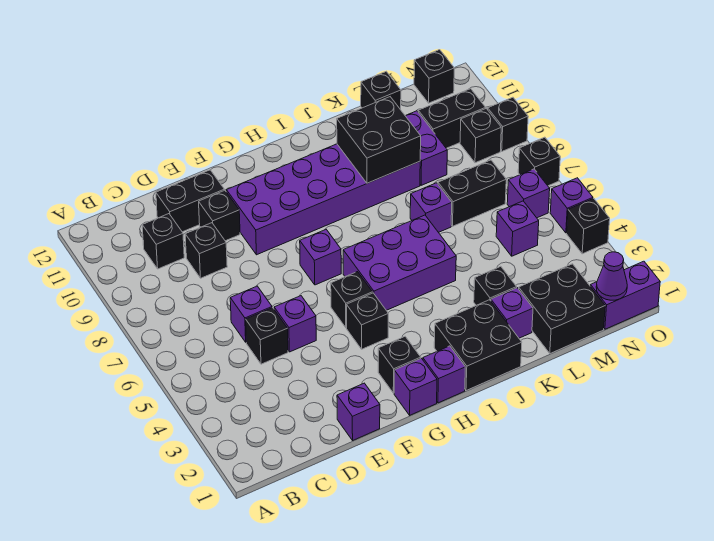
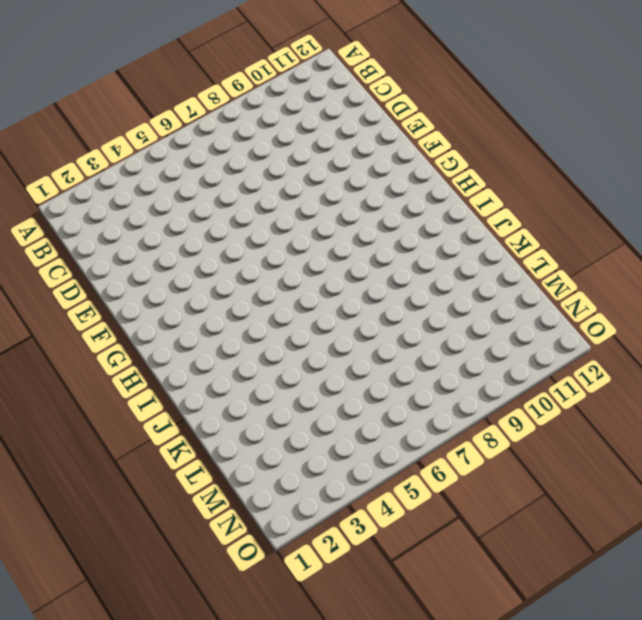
none -> black 1x1 brick [142,214,184,269]
none -> black 1x1 brick [246,308,288,364]
none -> purple 1x1 brick [230,286,272,342]
none -> black 1x1 brick [185,223,227,278]

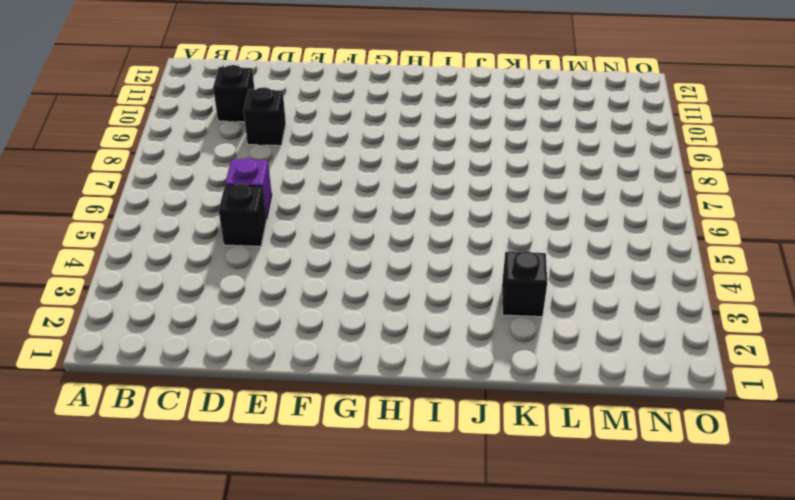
none -> black 1x2 brick [156,170,224,232]
none -> purple 1x1 brick [337,383,380,440]
none -> purple 1x1 brick [274,296,316,352]
none -> black 1x1 brick [199,190,240,241]

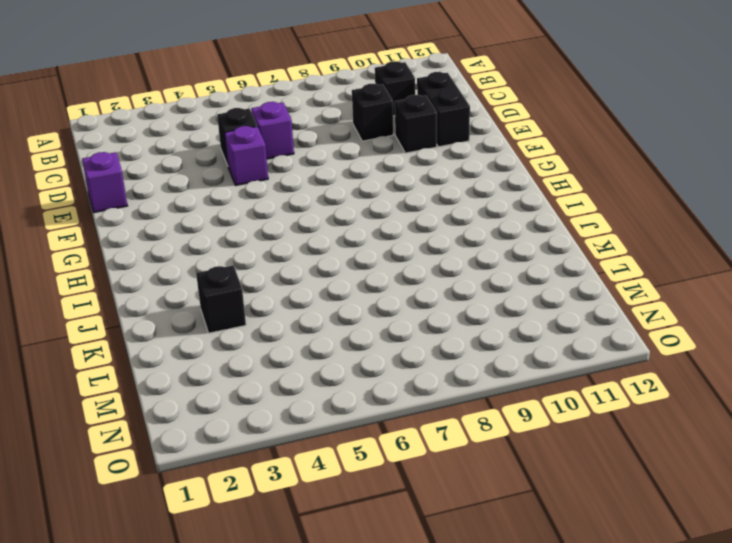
none -> purple 2x6 brick [227,144,420,255]
none -> purple 1x1 brick [394,358,437,415]
none -> black 1x1 brick [378,337,421,393]
none -> black 1x1 brick [346,293,388,349]

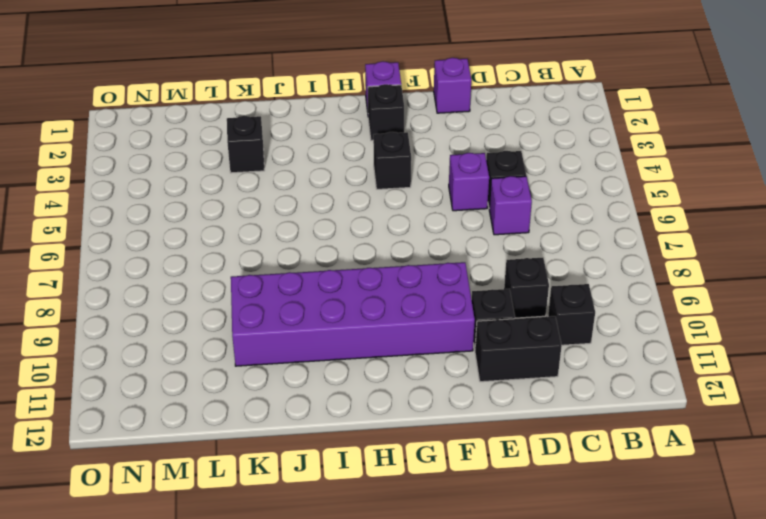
none -> black 1x1 brick [331,272,373,328]
none -> purple 1x1 brick [300,230,341,285]
none -> purple 1x1 brick [423,346,465,403]
none -> purple 2x3 brick [343,215,456,310]

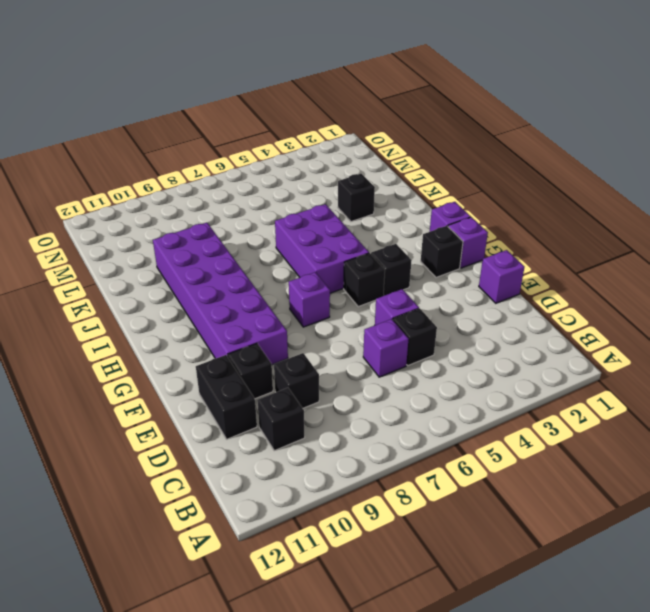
none -> black 2x2 brick [434,300,522,391]
none -> purple 1x1 brick [491,288,533,338]
none -> purple 1x1 brick [410,183,452,232]
none -> black 2x2 brick [519,264,605,354]

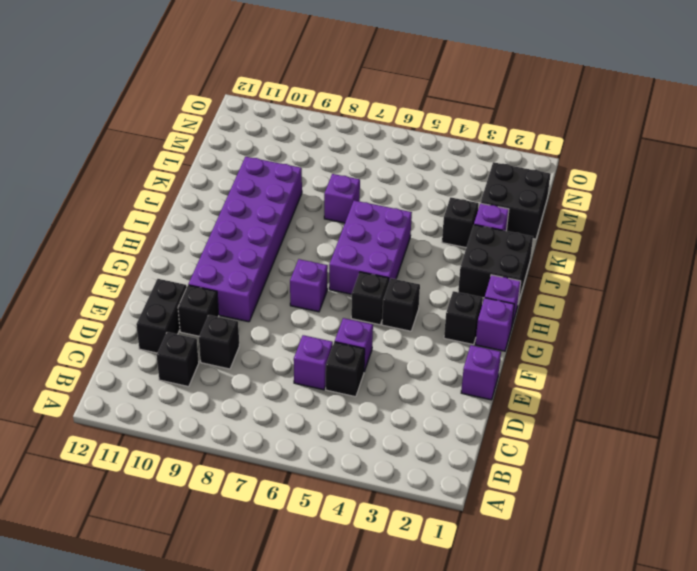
none -> black 1x2 brick [438,160,506,226]
none -> purple 1x2 brick [406,111,447,185]
none -> black 1x1 brick [361,71,401,110]
none -> purple 1x1 brick [496,201,539,256]

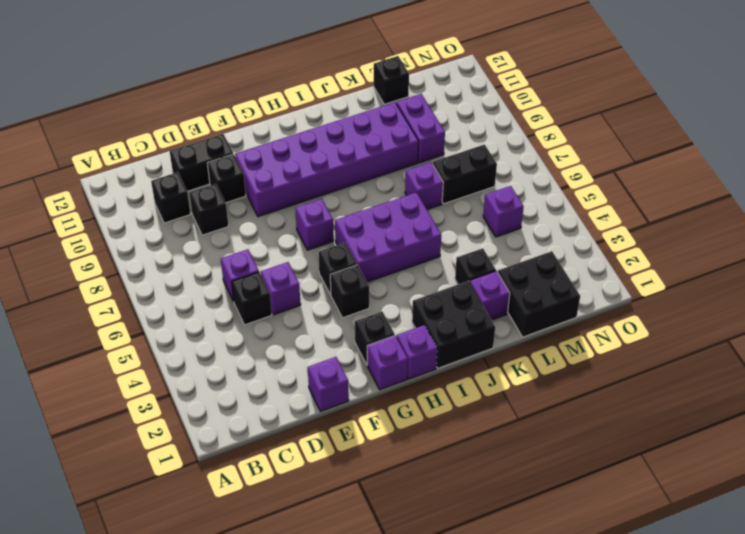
none -> black 1x2 brick [418,89,486,148]
none -> purple 1x2 brick [590,261,660,329]
none -> purple 1x1 brick [507,169,550,218]
none -> black 1x1 brick [460,109,501,163]

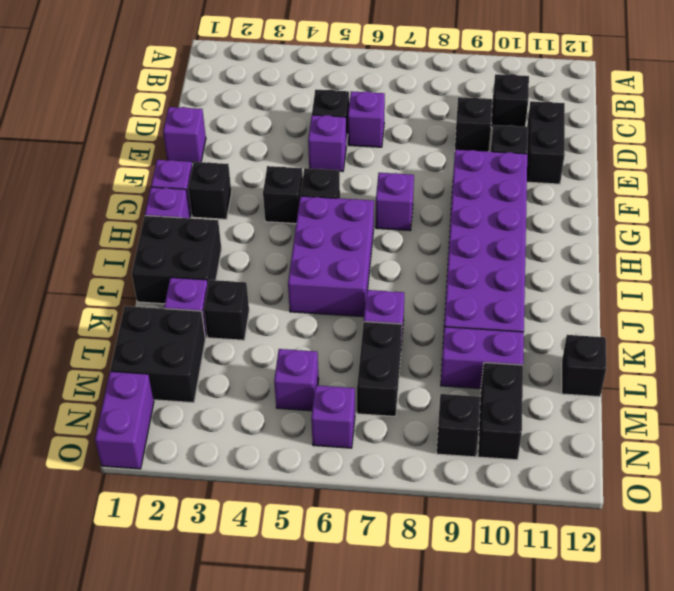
none -> black 1x1 brick [414,50,454,103]
none -> black 1x1 brick [567,199,610,254]
none -> purple 1x1 brick [550,178,593,233]
none -> black 1x1 brick [518,137,560,186]

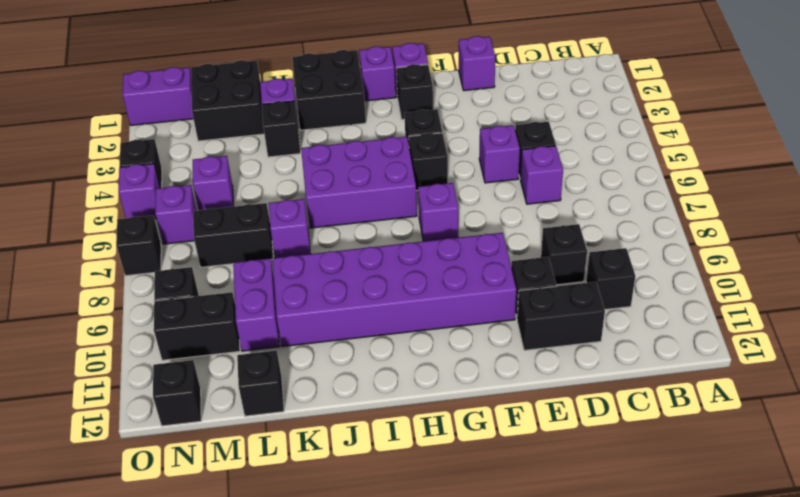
none -> black 1x1 brick [488,97,528,151]
none -> black 2x2 brick [337,97,421,183]
none -> purple 1x1 cone [596,252,627,300]

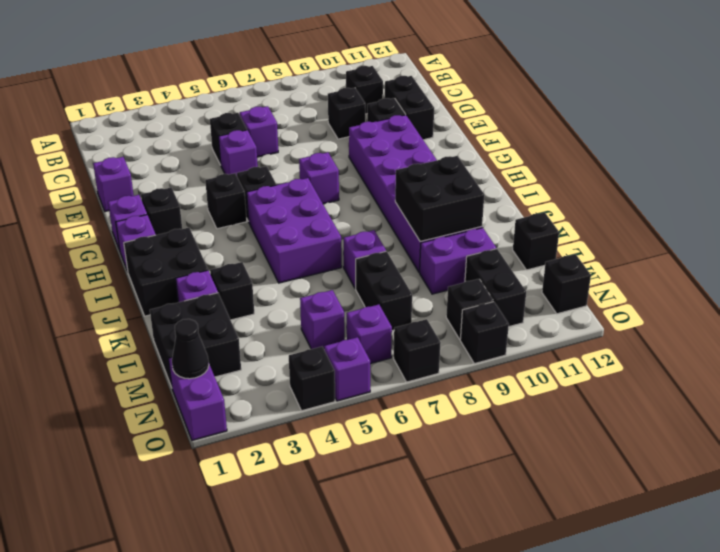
black 1x1 cone [172,319,209,379] -> purple 1x1 cone [596,252,627,300]

